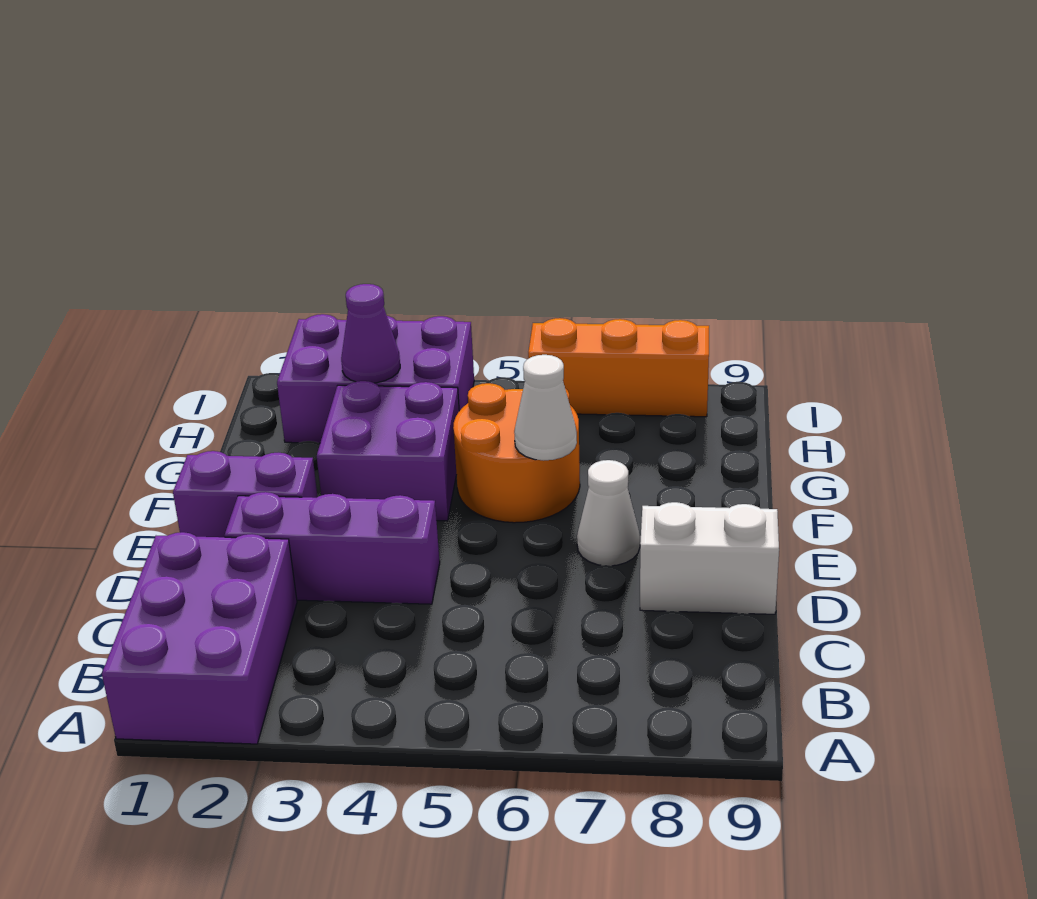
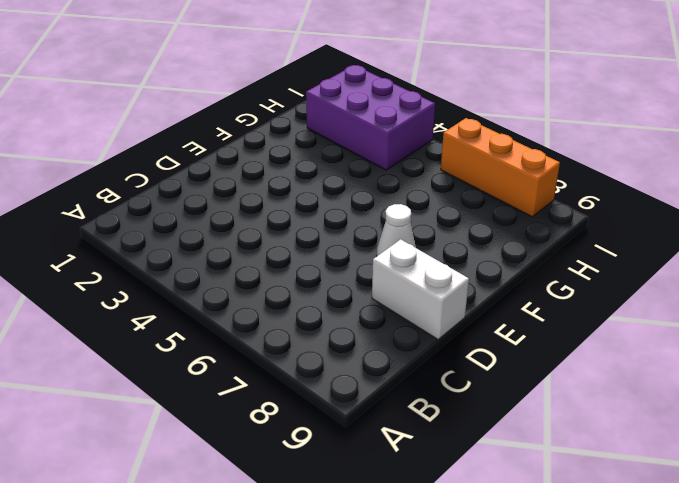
none -> purple 2x3 brick [102,532,297,744]
none -> purple 1x3 brick [224,492,440,604]

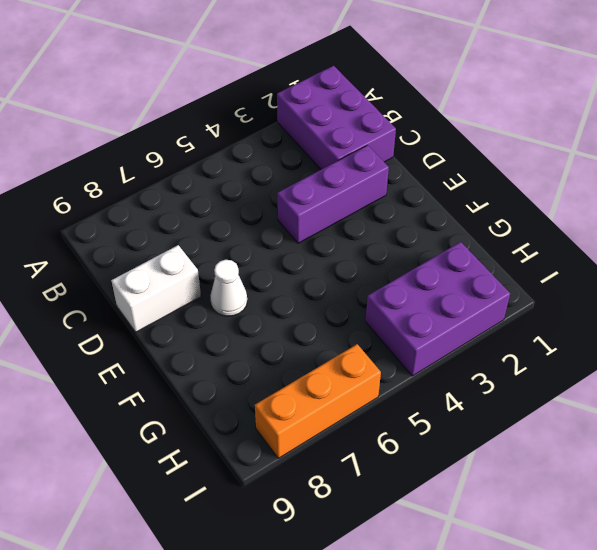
none -> purple 1x2 brick [173,451,318,537]
none -> purple 2x2 brick [317,381,459,521]

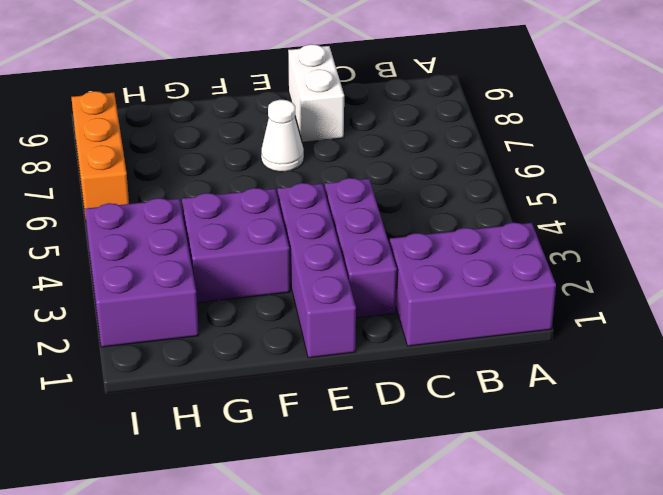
purple 1x4 brick [277,183,356,358] -> purple 1x2 brick [173,451,318,537]
none -> orange 2x2 round brick [453,383,580,523]
none -> white 1x1 cone [514,355,577,461]

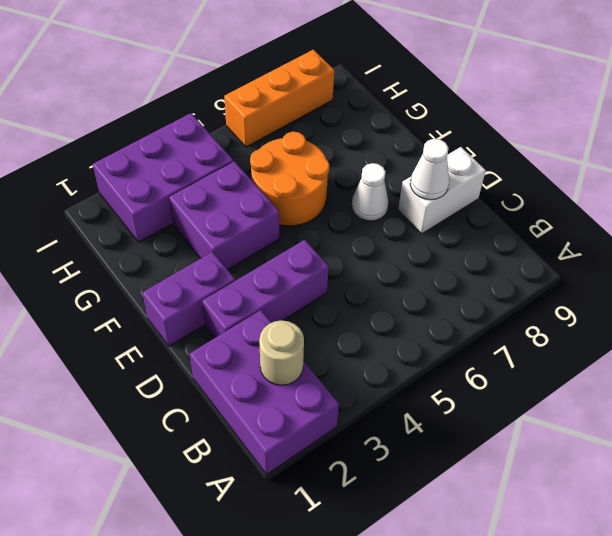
tan 1x1 round brick [259,320,304,385] -> none
white 1x1 cone [410,139,449,200] -> white 1x1 cone moved to [514,355,577,461]
none -> purple 1x1 cone [341,284,400,383]

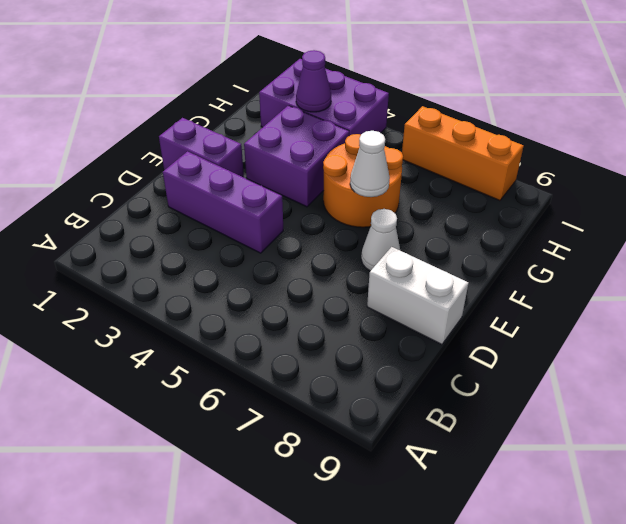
none -> purple 2x3 brick [102,532,297,744]

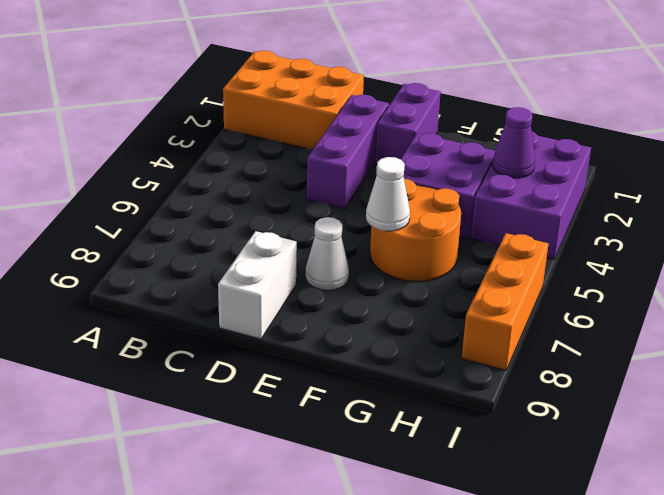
orange 2x3 brick [223,51,364,149] -> purple 2x3 brick [102,532,297,744]

